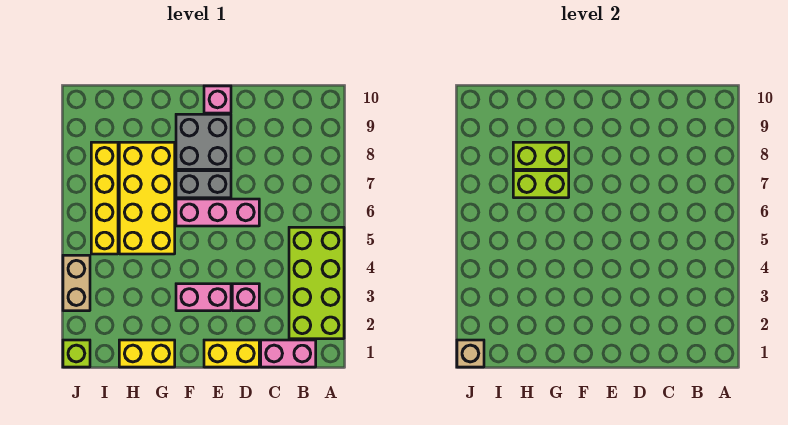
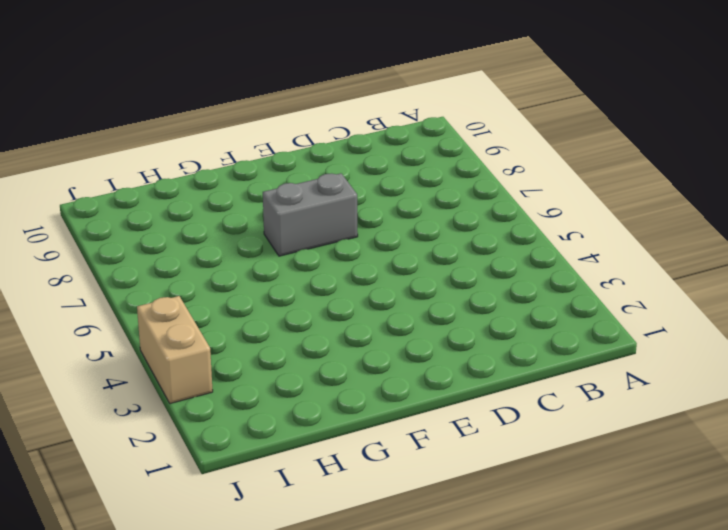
none -> lime 2x4 brick [289,227,344,339]
none -> pink 1x2 brick [261,340,316,367]
none -> yellow 1x2 brick [204,340,259,367]

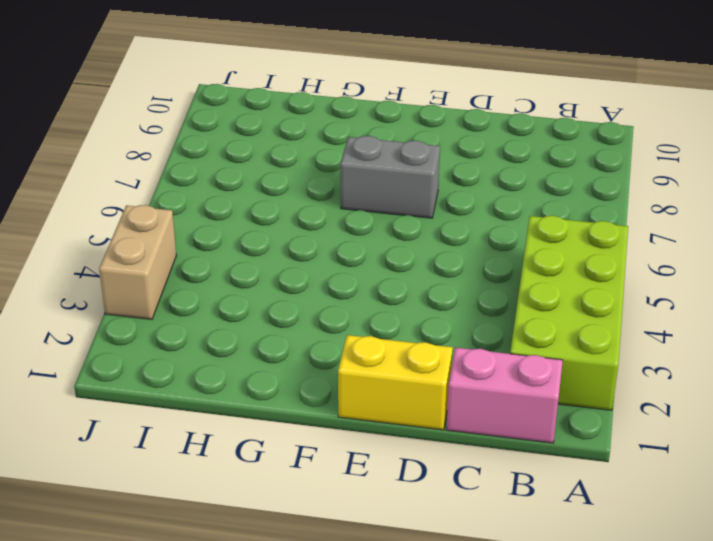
none -> pink 1x1 brick [232,284,259,311]
none -> pink 1x3 brick [176,199,259,226]
none -> pink 1x2 brick [176,284,231,311]

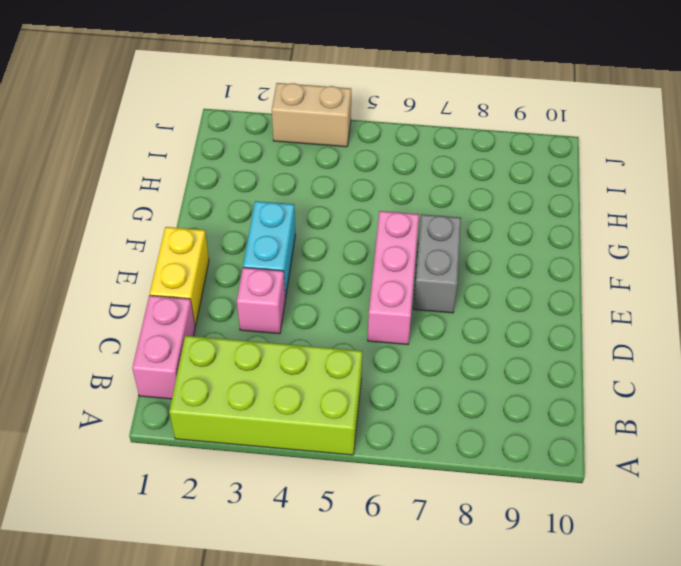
cyan 1x2 brick [243,201,296,299] -> pink 1x2 brick [176,284,231,311]
none -> grey 2x2 brick [176,114,231,169]
none -> pink 1x1 brick [204,86,231,113]
none -> yellow 1x2 brick [119,340,175,367]

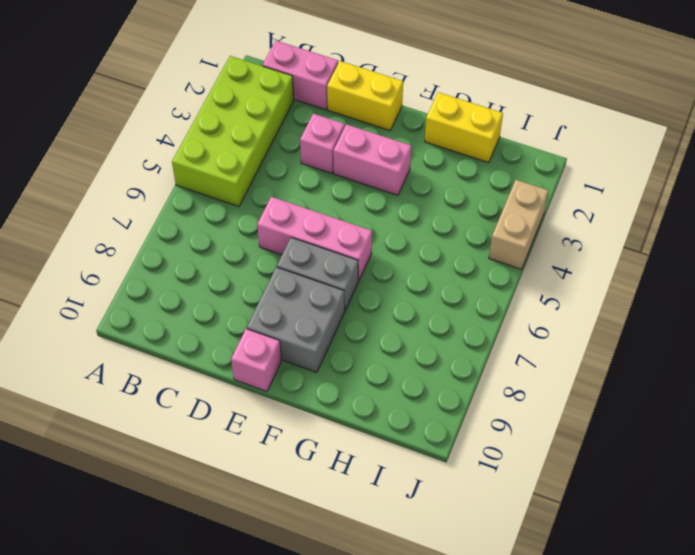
none -> yellow 2x4 brick [119,142,175,254]
none -> yellow 1x4 brick [91,142,118,254]
none -> lime 1x1 brick [63,340,90,367]

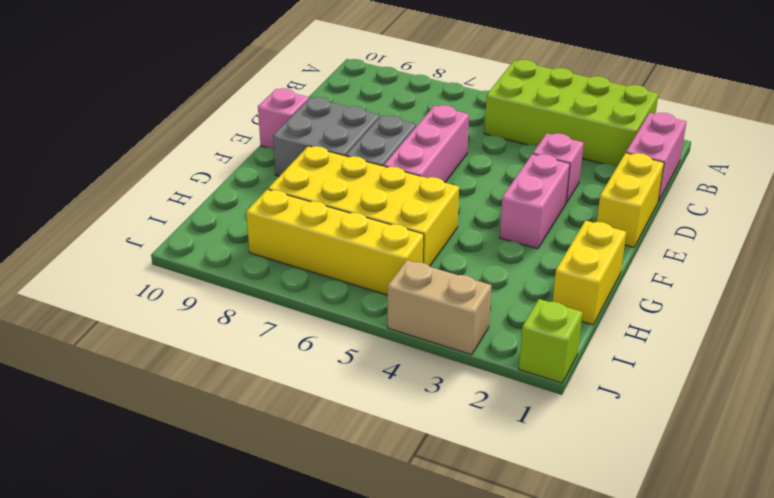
none -> lime 1x2 brick [513,171,569,198]
none -> lime 1x2 brick [513,142,569,169]
none -> tan 1x1 brick [457,340,484,367]

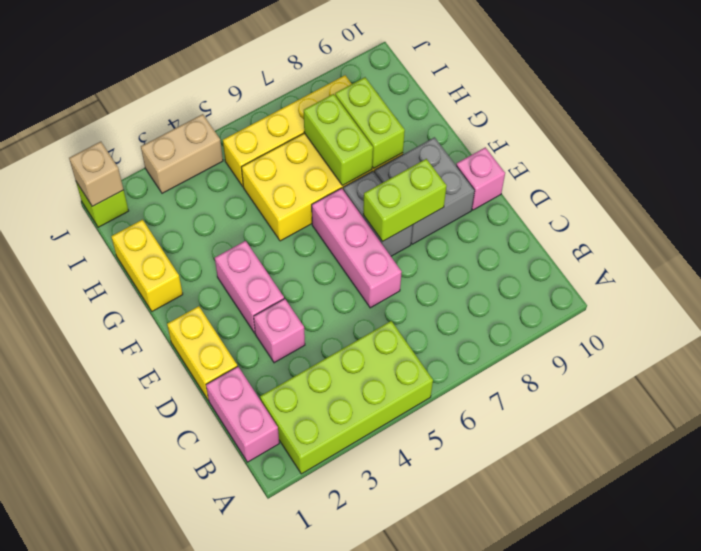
lime 1x2 brick [363,159,446,241] -> none

